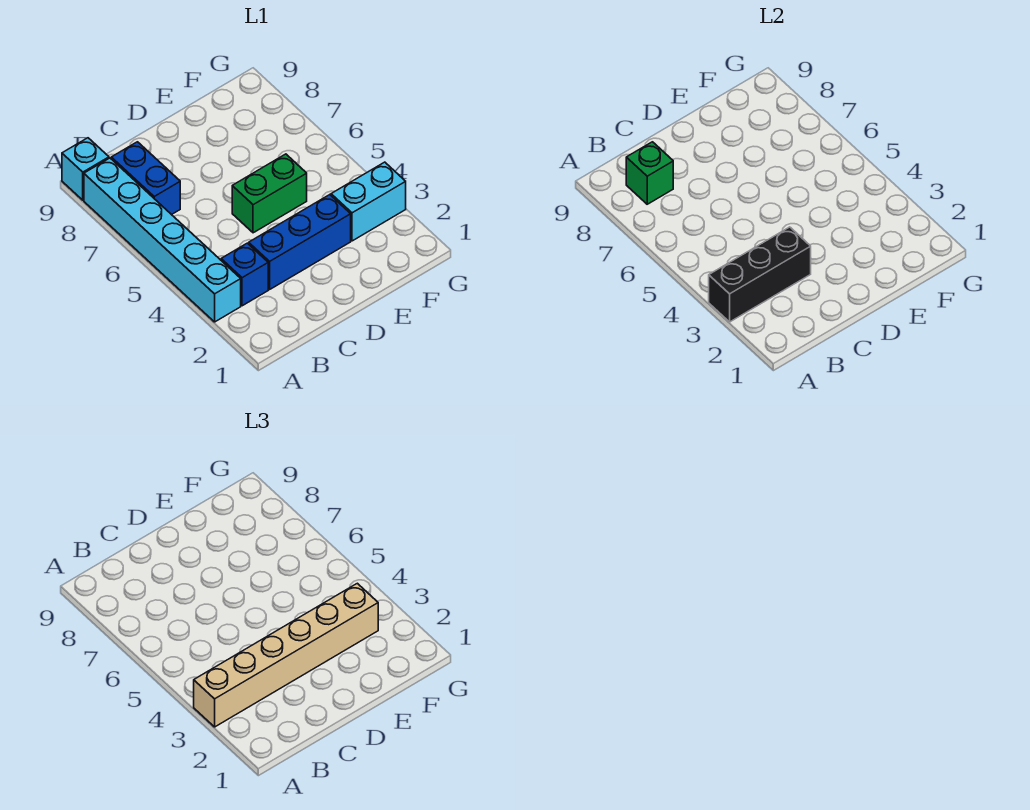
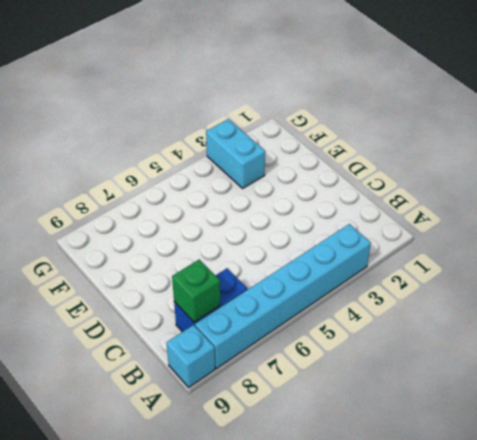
none -> blue 1x1 brick [221,243,268,306]
none -> blue 1x3 brick [249,195,351,289]

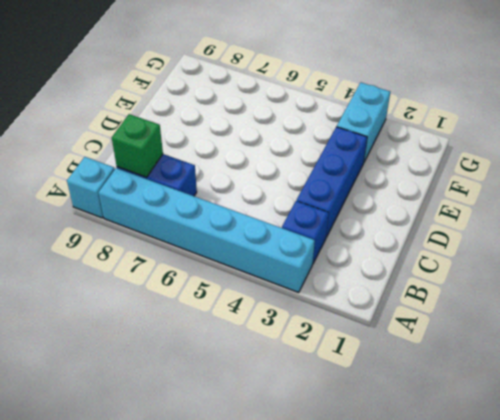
none -> green 1x2 brick [232,154,307,233]
none -> black 1x3 brick [709,227,811,322]

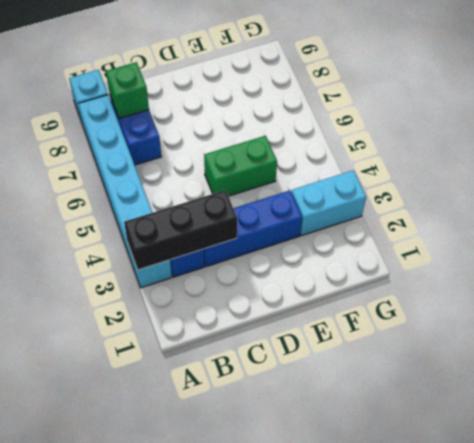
none -> tan 1x6 brick [194,583,378,727]

